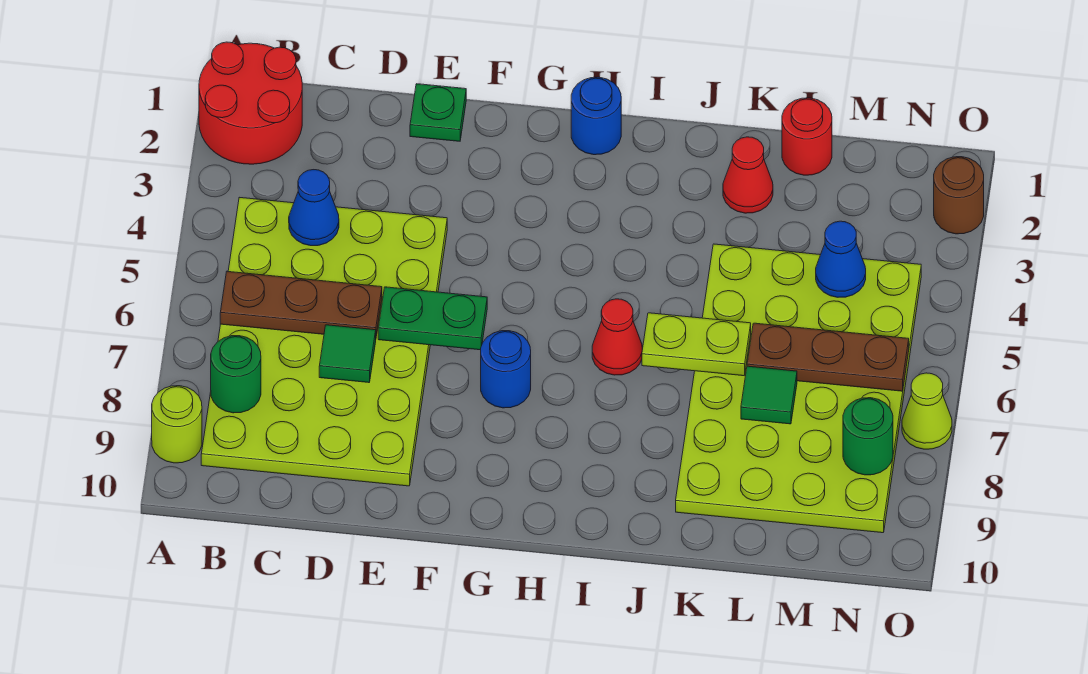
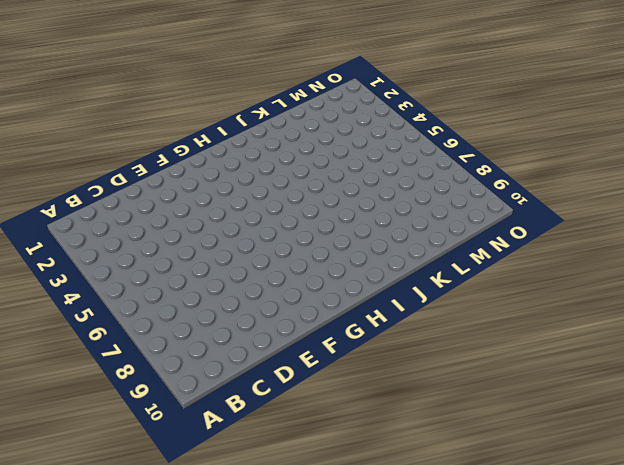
none -> red 2x2 round brick [199,42,302,164]
none -> lime 1x1 round brick [152,386,202,463]
none -> lime 4x6 plate [201,197,447,486]

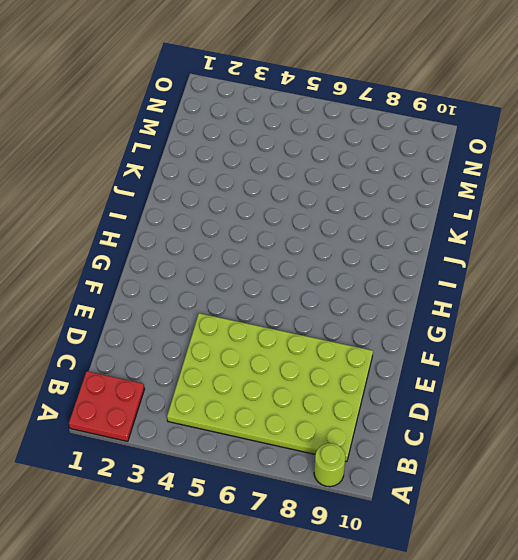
red 2x2 plate [69,371,144,442] -> red 2x2 round brick [199,42,302,164]
none -> green 1x1 plate [410,84,466,141]
none -> blue 1x1 round brick [481,331,531,408]
none -> blue 1x1 round brick [571,77,621,155]

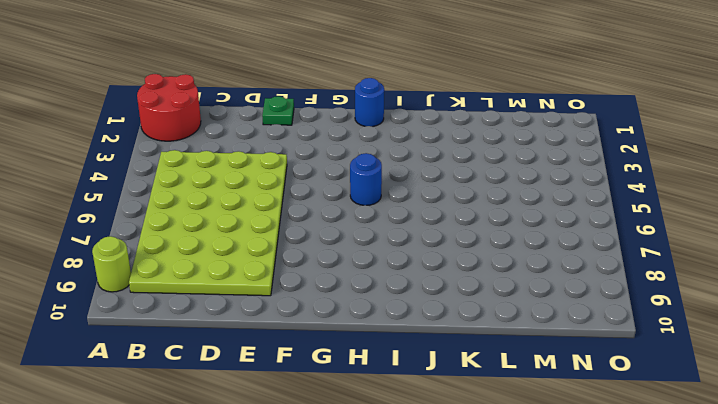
blue 1x1 round brick [350,153,382,205] -> blue 1x1 round brick moved to [481,331,531,408]
none -> red 1x1 cone [592,299,642,375]
none -> red 1x1 cone [723,137,773,213]
none -> lime 4x6 plate [676,244,921,533]

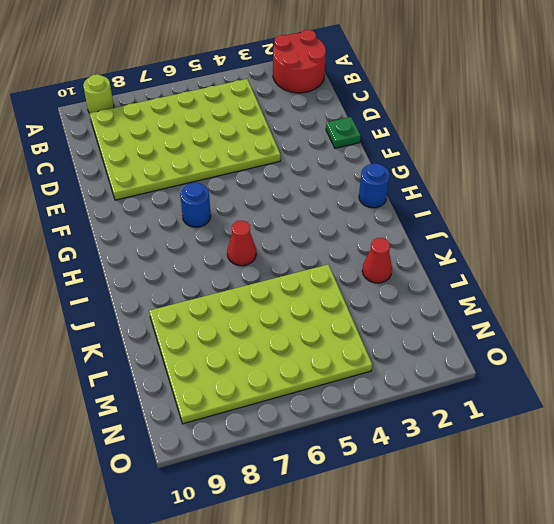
none -> red 1x1 round brick [782,98,832,175]
none -> brown 1x1 round brick [934,157,984,234]
none -> lime 1x1 cone [902,373,952,449]

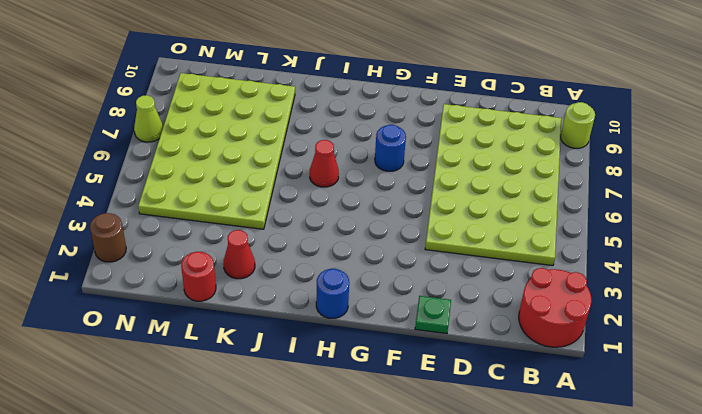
none -> brown 1x3 plate [220,271,382,336]
none -> green 1x1 round brick [211,336,261,413]
none -> blue 1x1 cone [289,170,339,246]

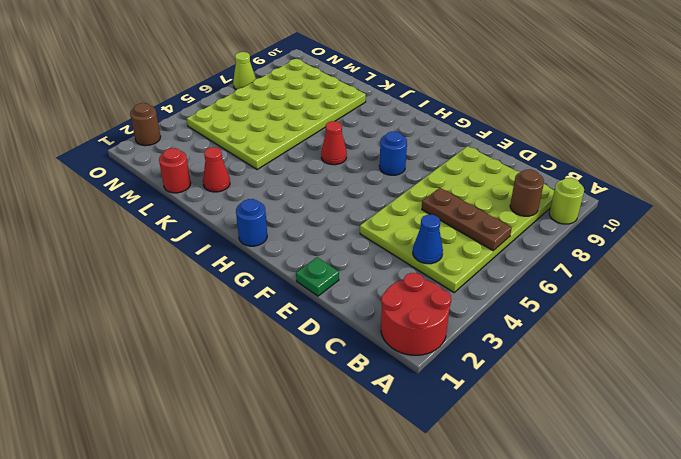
brown 1x1 round brick [510,169,544,216] -> green 1x1 round brick [211,336,261,413]
none -> green 1x1 tile [319,325,376,383]
none -> green 1x2 plate [378,287,487,350]
none -> lime 1x2 plate [642,313,751,376]

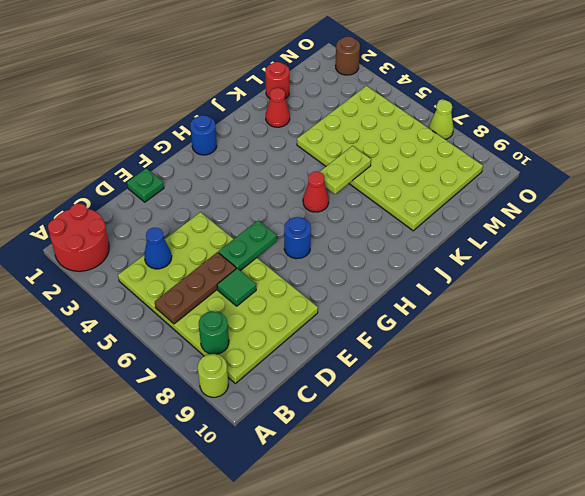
none -> brown 1x3 plate [747,323,909,391]
none -> green 1x1 tile [741,366,797,424]
none -> blue 1x1 cone [816,221,866,297]

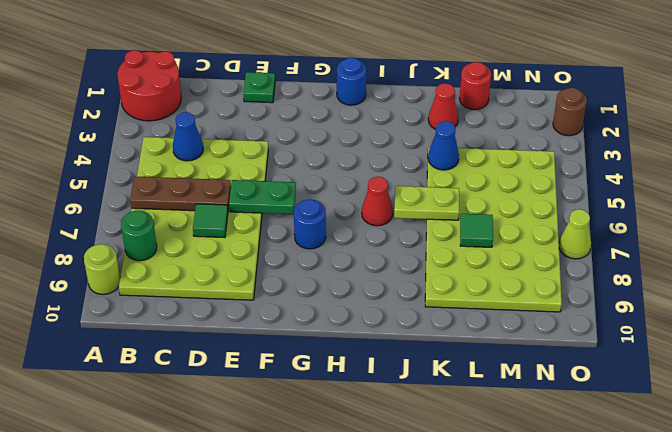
blue 1x1 cone [428,121,459,170] -> blue 1x1 cone moved to [816,221,866,297]
none -> brown 1x3 plate [747,323,909,391]
none -> green 1x1 round brick [843,398,893,475]

